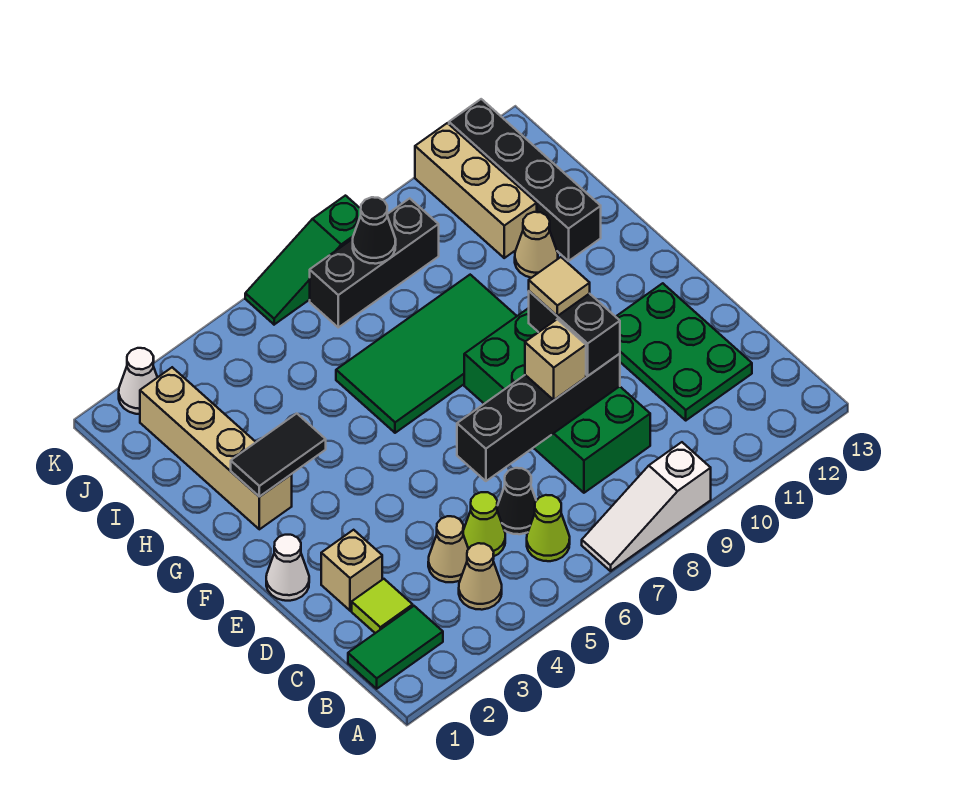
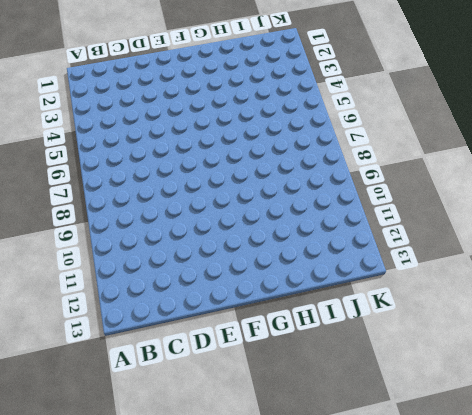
none -> white 1x3 slope [582,442,711,571]
none -> green 1x2 tile [348,606,443,689]
none -> tan 1x1 cone [459,543,502,610]

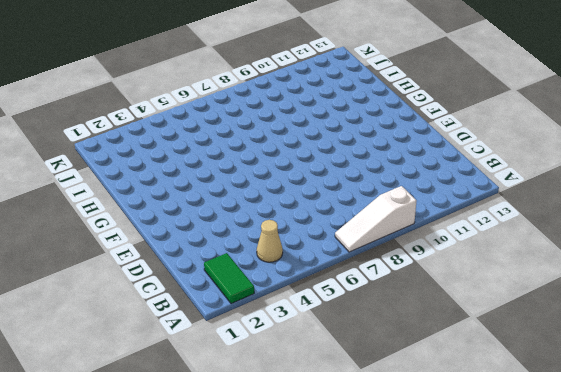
green 1x2 tile [204,253,254,304] -> green 1x2 tile turned to [348,606,443,689]
none -> lime 1x1 cone [527,495,570,561]
none -> lime 1x1 tile [352,579,413,633]
none -> tan 1x1 cone [428,516,468,582]

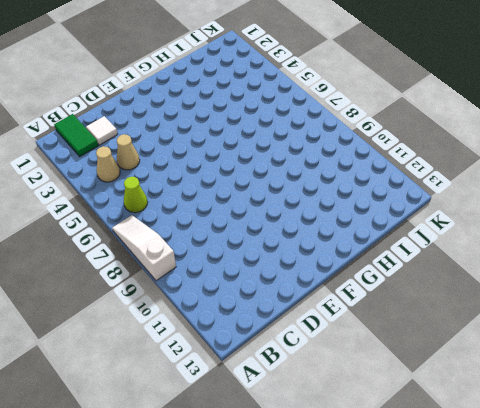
white 1x1 tile [86,116,118,145] -> lime 1x1 tile [352,579,413,633]
none -> lime 1x1 cone [463,492,505,556]
none -> black 1x1 cone [497,468,536,534]
none -> green 2x4 brick [464,308,650,493]

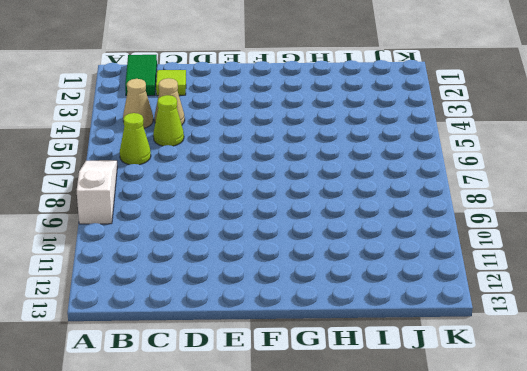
none -> black 1x1 cone [497,468,536,534]
none -> green 2x4 brick [464,308,650,493]
none -> green 2x3 plate [616,283,752,420]

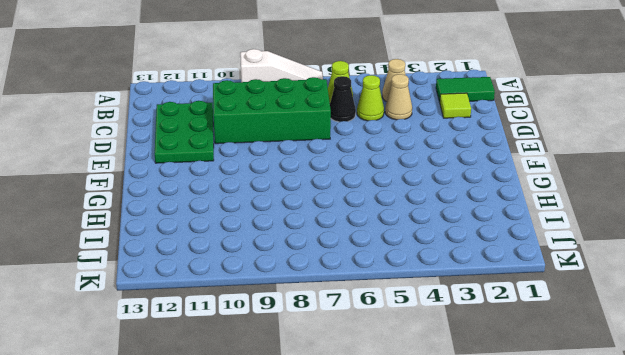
green 2x4 brick [213,77,331,144] -> green 2x4 brick turned to [464,308,650,493]
none -> tan 1x1 brick [321,530,382,611]
none -> white 1x1 cone [266,535,309,601]
none -> tan 1x4 brick [140,367,292,529]

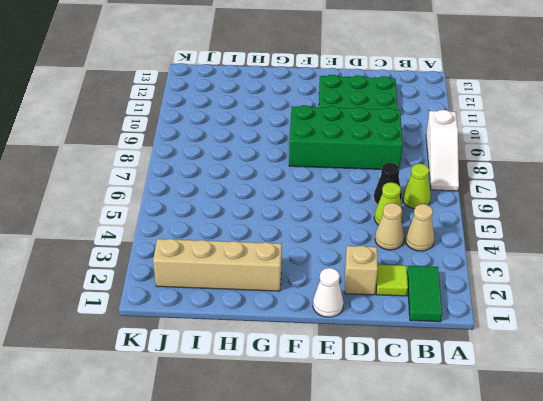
none -> green 2x4 tile [336,275,517,433]
none -> tan 1x1 cone [515,212,558,278]
none -> black 1x4 brick [449,99,601,261]

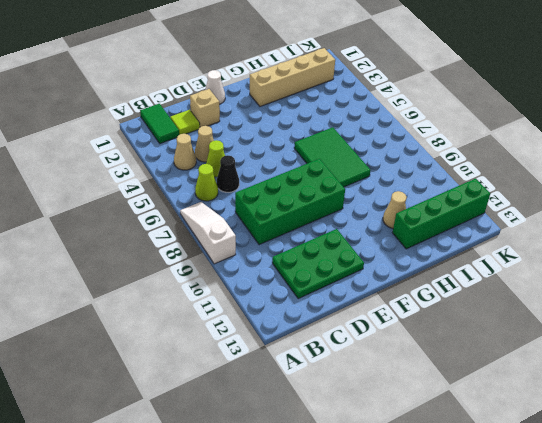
green 2x3 tile [294,127,371,187] -> green 2x4 tile [336,275,517,433]
green 1x4 brick [392,178,490,249] -> black 1x4 brick [449,99,601,261]
none -> tan 1x3 brick [415,123,537,258]
none -> black 1x3 brick [310,198,439,327]
none -> white 1x1 cone [119,348,157,414]

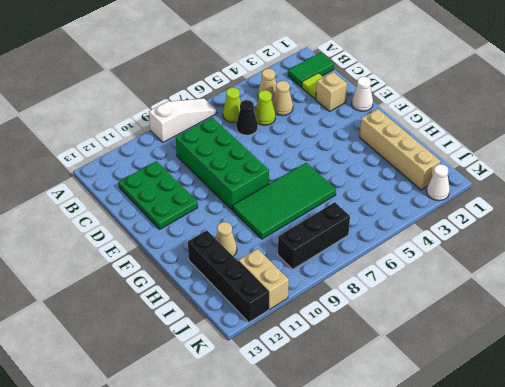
tan 1x2 brick [238,249,289,310] -> tan 1x3 brick [415,123,537,258]
none -> green 1x3 slope [245,196,361,325]
none -> black 1x4 brick [457,354,620,481]
none -> black 1x2 tile [231,414,326,497]

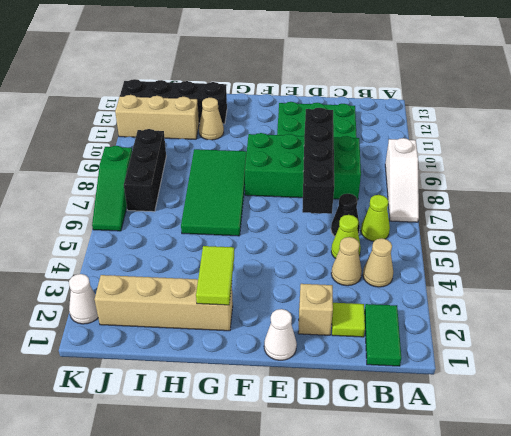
lime 1x2 tile [196,246,234,305] -> black 1x2 tile [231,414,326,497]
none -> black 1x1 cone [353,197,396,264]
none -> tan 1x1 brick [525,319,586,400]
none -> black 1x2 brick [529,291,620,376]

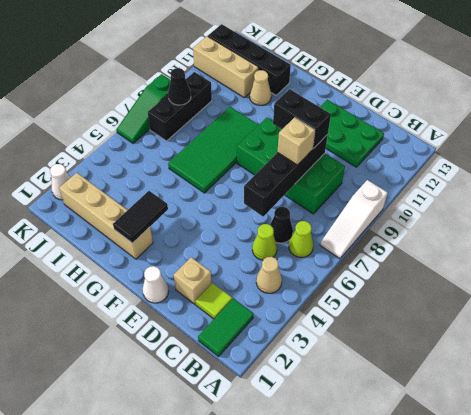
none -> tan 1x1 cone [428,516,468,582]
none -> tan 1x1 tile [529,257,590,316]

